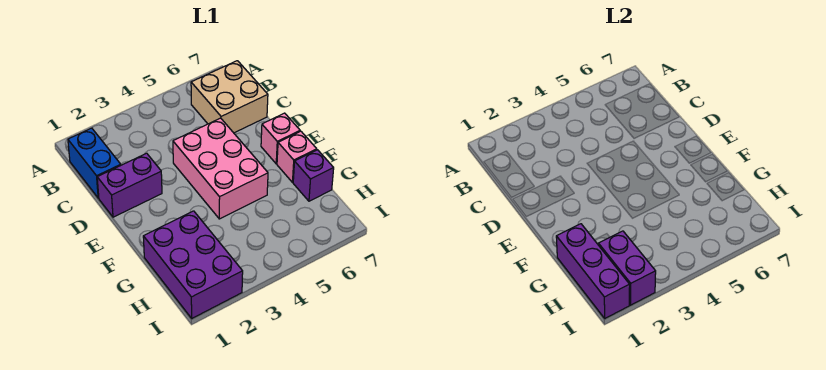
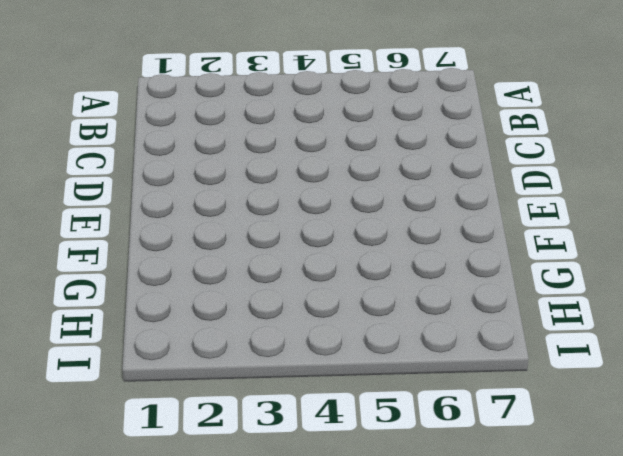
none -> blue 1x2 brick [68,128,121,198]
none -> tan 2x2 brick [191,61,268,133]

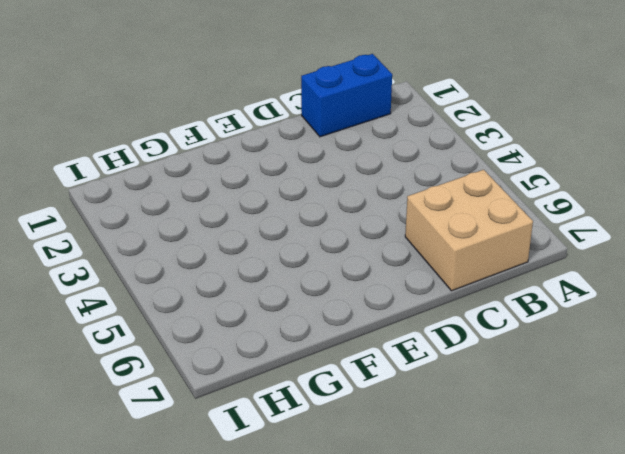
none -> purple 1x2 brick [97,153,162,217]
none -> pink 2x3 brick [173,118,268,219]

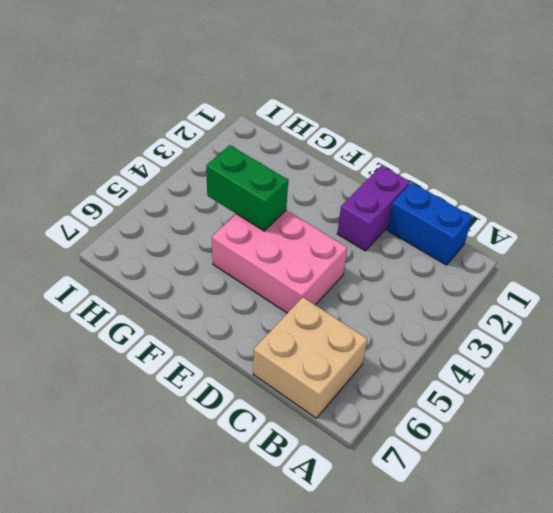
green 1x2 brick [206,145,288,231] -> none
none -> pink 1x1 brick [261,113,300,164]
none -> pink 1x1 brick [277,131,317,182]

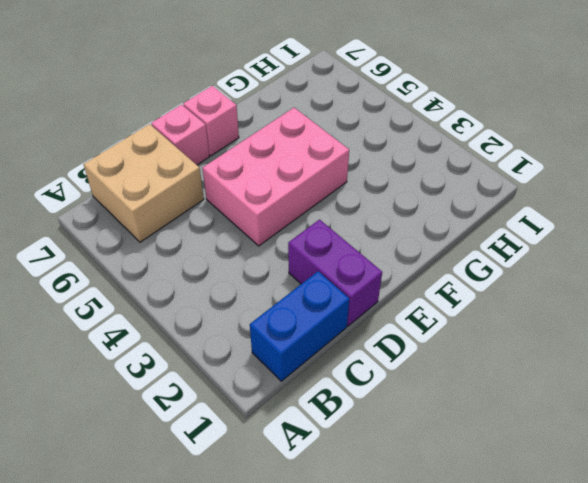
pink 1x1 brick [151,105,209,165] -> pink 1x1 brick moved to [277,131,317,182]
none -> purple 2x3 brick [143,211,243,318]
none -> purple 1x1 brick [293,150,334,201]

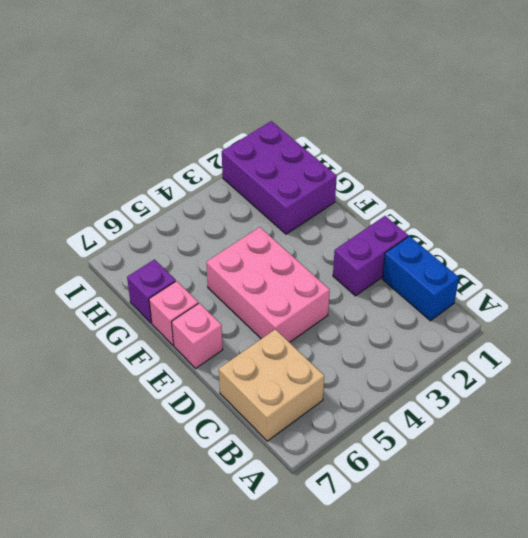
none -> purple 1x3 brick [556,224,630,318]
none -> purple 1x2 brick [598,231,656,305]

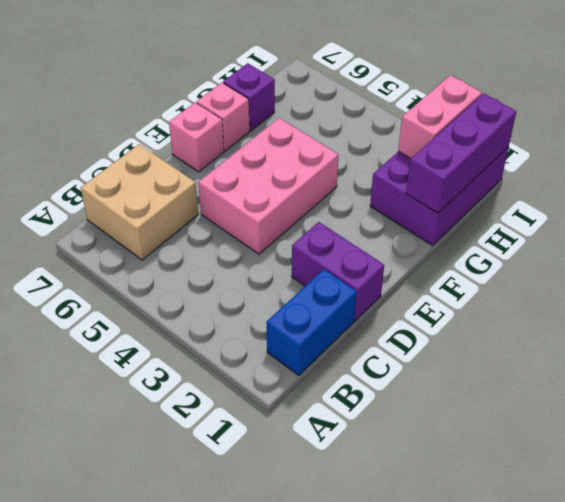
pink 1x2 brick [398,75,482,159] -> purple 1x2 brick [598,231,656,305]

